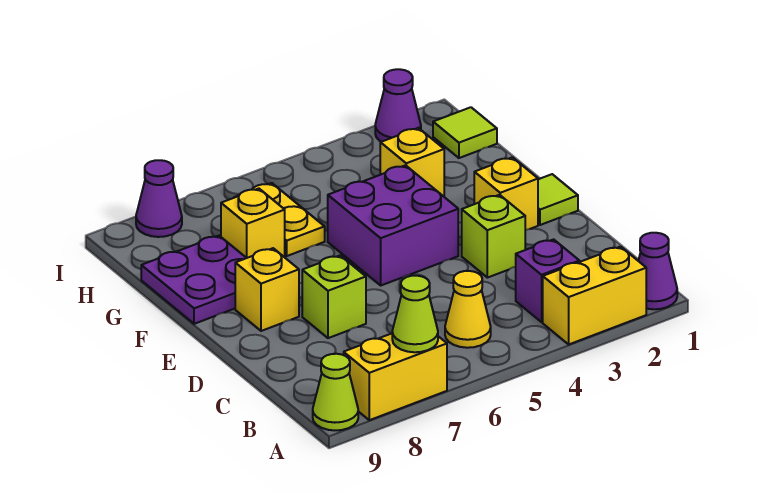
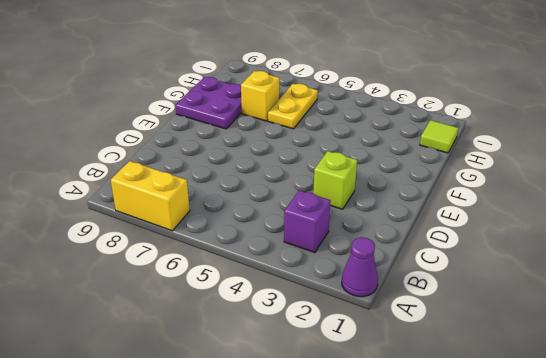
none -> yellow 1x2 brick [543,247,646,344]
none -> lime 1x1 cone [313,354,358,430]
none -> yellow 1x1 cone [445,271,491,348]

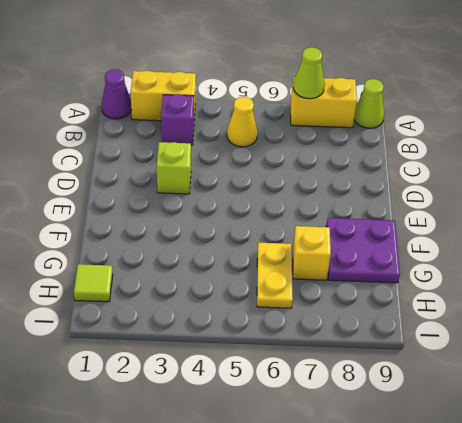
none -> lime 1x1 brick [302,256,366,338]
none -> lime 1x1 tile [538,174,578,225]
none -> yellow 1x1 brick [474,157,538,230]

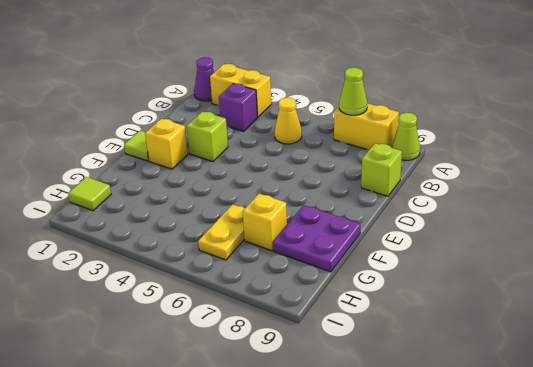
lime 1x1 brick [361,143,402,196] -> lime 1x1 brick moved to [302,256,366,338]
none -> purple 2x2 brick [328,165,458,285]
none -> yellow 1x1 brick [235,248,299,331]
none -> yellow 1x1 brick [380,128,444,196]

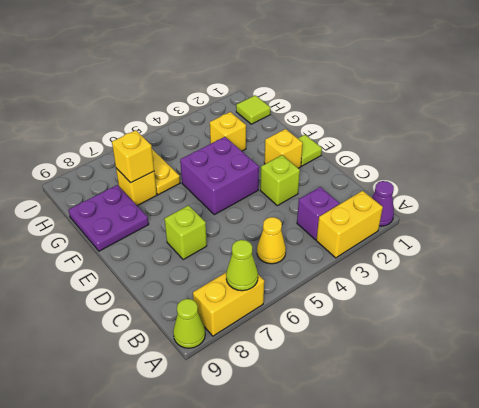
yellow 1x1 brick [112,130,154,183] -> yellow 1x1 brick moved to [235,248,299,331]
none -> purple 1x1 cone [375,69,421,142]
none -> purple 1x1 cone [136,160,182,237]

